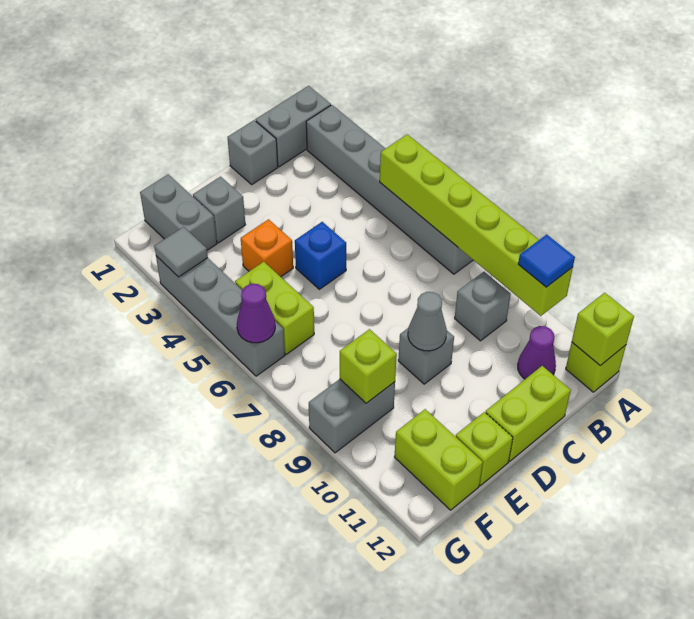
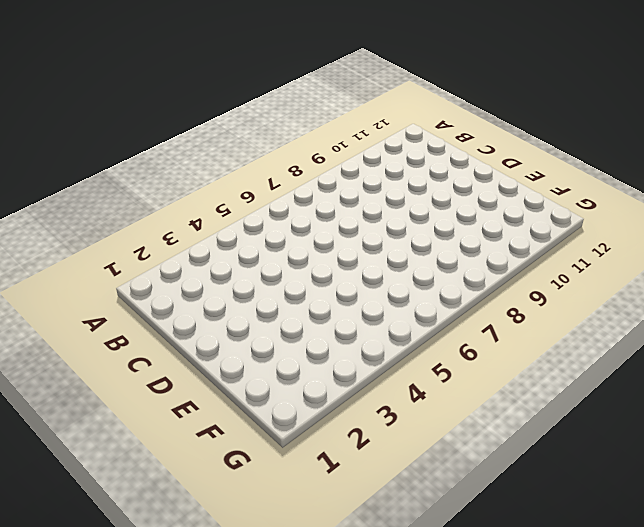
none -> grey 1x2 brick [255,86,331,167]
none -> grey 1x6 brick [306,105,473,274]
none -> lime 1x1 brick [566,342,626,392]

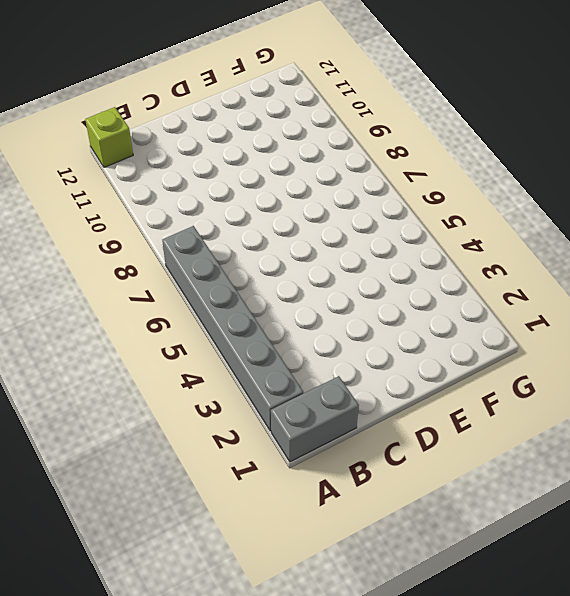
none -> grey 1x1 brick [455,272,511,341]
none -> purple 1x1 cone [518,326,556,379]
none -> grey 1x1 brick [227,120,278,184]

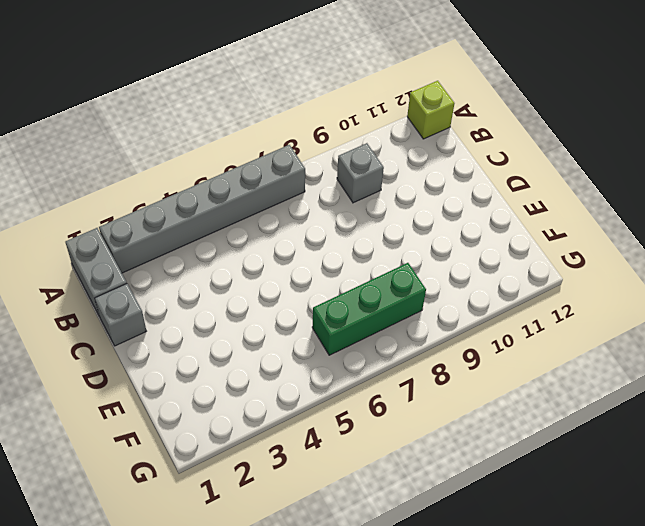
green 1x3 brick [312,263,426,355] -> lime 1x2 brick [235,262,314,354]
none -> purple 1x1 cone [518,326,556,379]
none -> lime 1x2 brick [485,366,571,461]
none -> blue 1x1 brick [295,222,346,289]

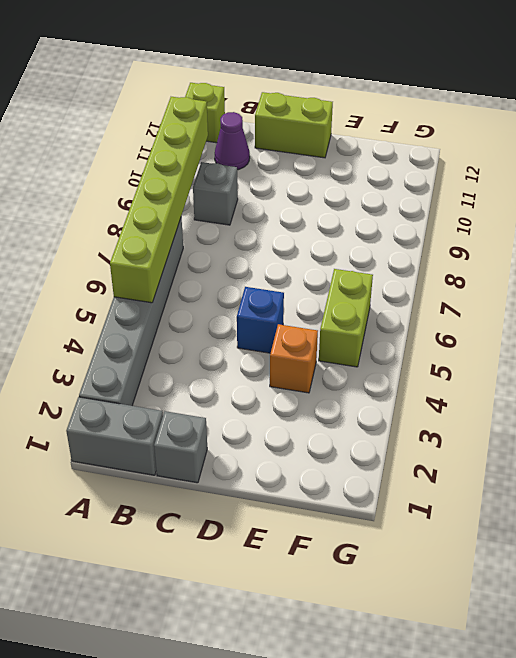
none -> grey 1x1 brick [398,328,454,384]
none -> grey 1x1 brick [193,177,245,243]
none -> lime 1x1 brick [456,412,513,486]

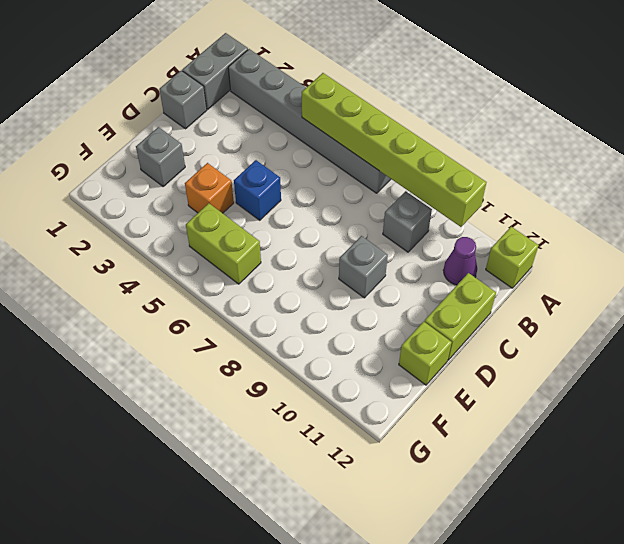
none -> grey 1x2 brick [140,174,217,250]
none -> grey 1x2 brick [309,379,395,453]
none -> lime 1x2 brick [395,409,483,510]

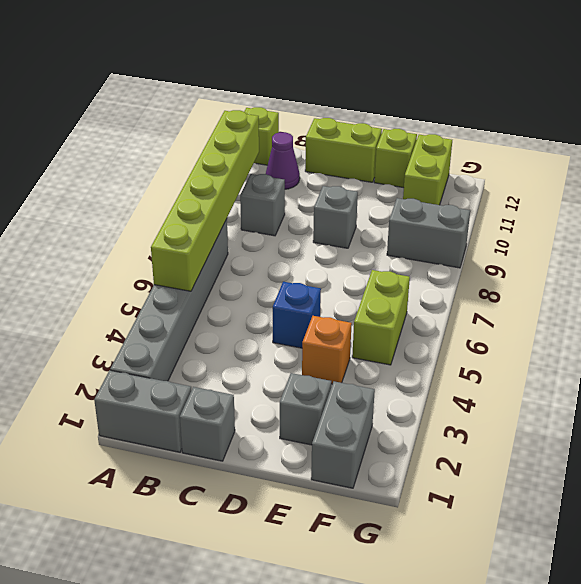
none -> grey 1x4 brick [156,256,285,376]
none -> lime 1x1 brick [572,293,634,366]
none -> grey 1x1 cone [408,292,447,351]

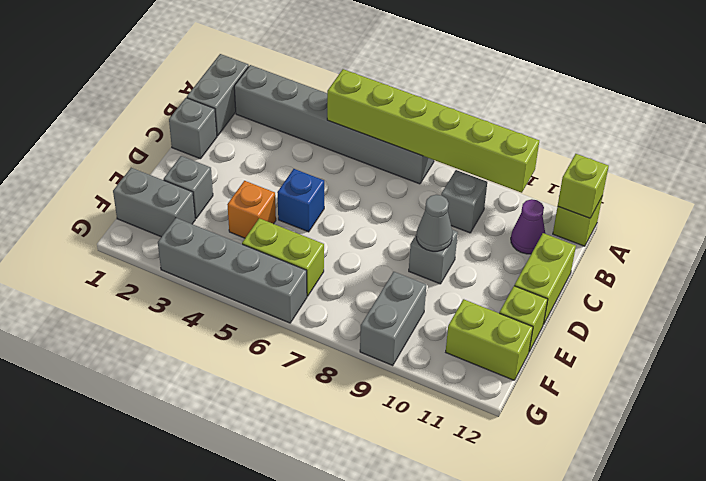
none -> lime 1x1 brick [340,329,397,403]
none -> grey 1x1 tile [154,227,208,277]
none -> purple 1x1 cone [237,284,275,343]

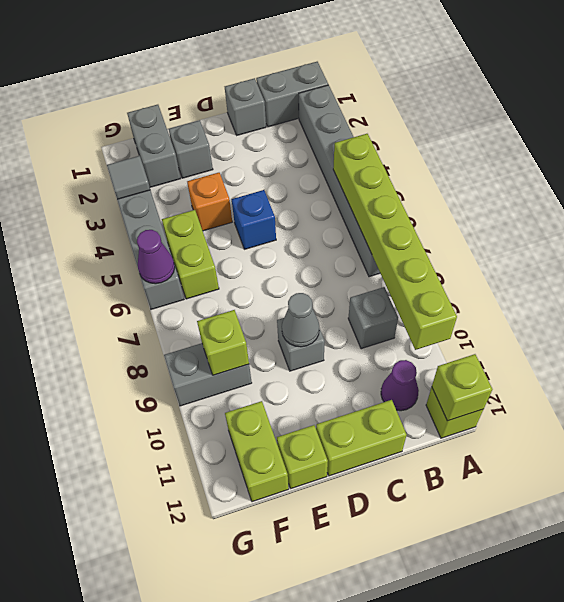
none -> blue 1x1 tile [518,235,575,287]

